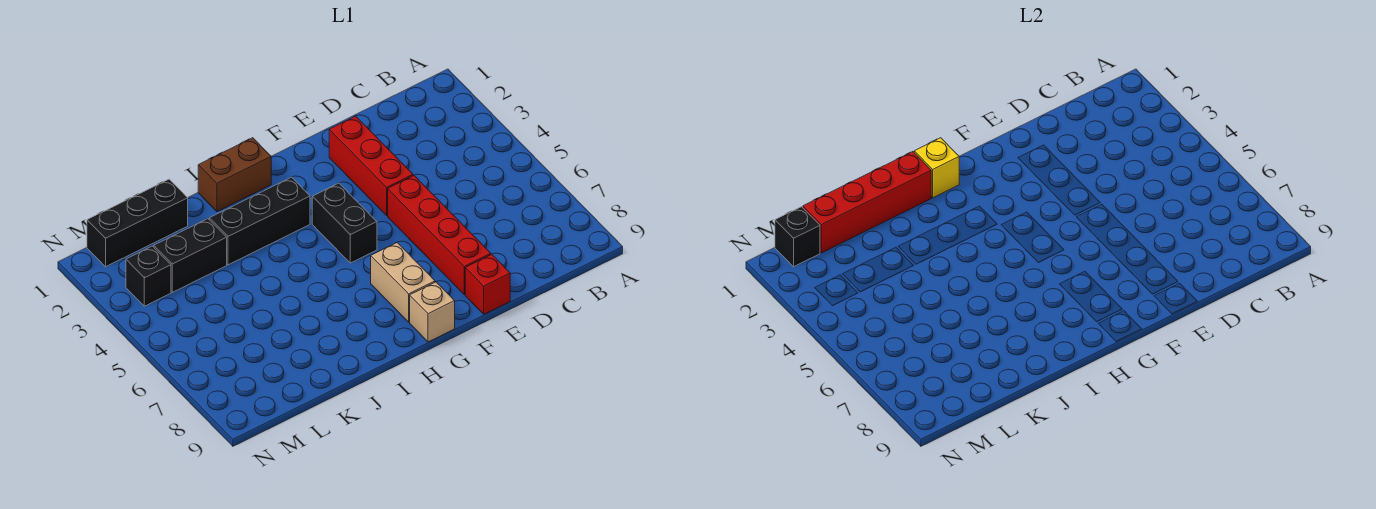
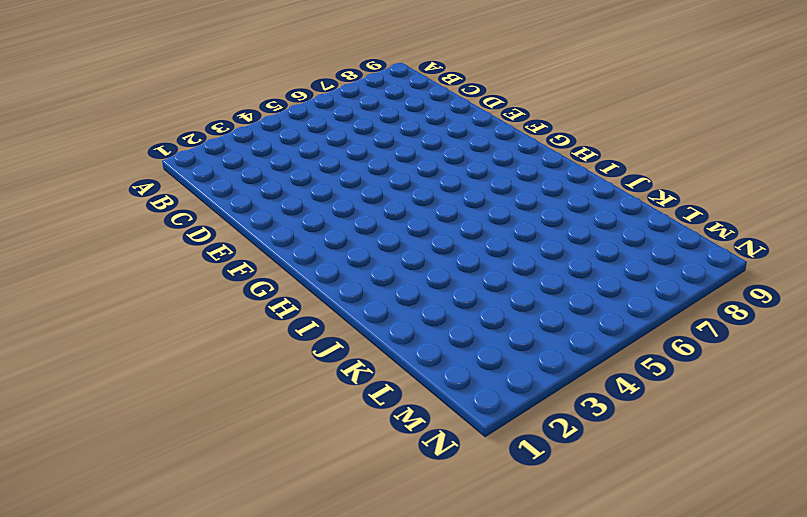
none -> red 1x3 brick [329,116,413,215]
none -> red 1x4 brick [388,175,491,295]
none -> red 1x1 brick [465,254,510,314]

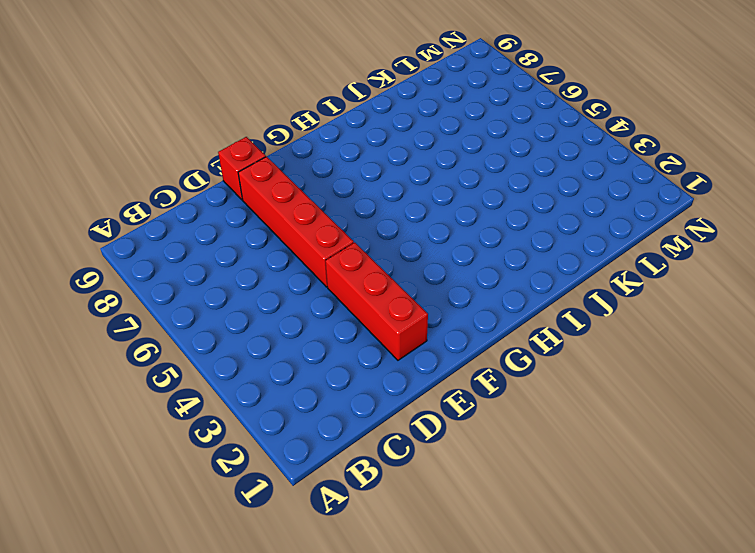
none -> black 1x2 brick [312,183,377,263]
none -> tan 1x2 brick [371,243,435,322]
none -> tan 1x1 brick [410,282,455,342]

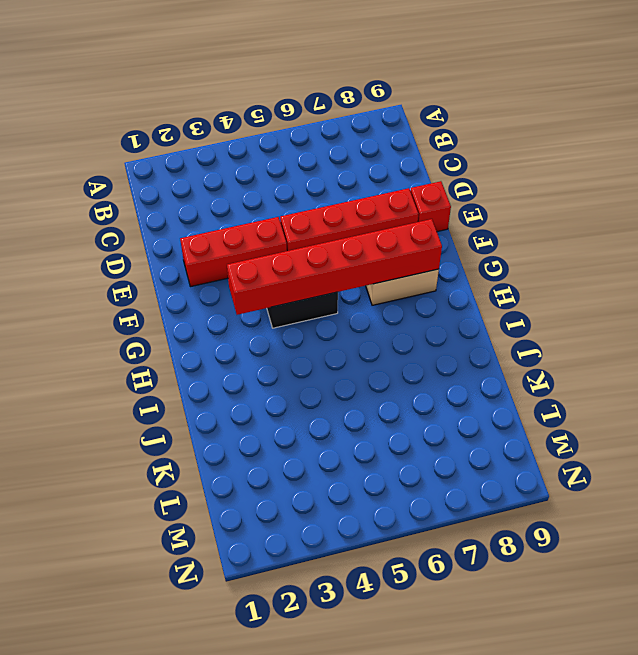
red 1x6 brick [227,219,442,315] -> none
none -> tan 1x1 brick [410,282,455,342]
none -> brown 1x2 brick [198,138,271,212]
none -> black 1x3 brick [209,177,310,265]

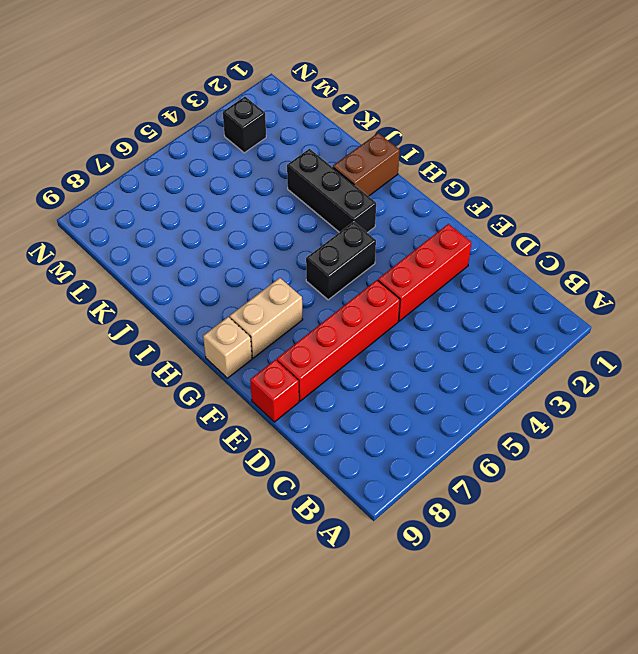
brown 1x2 brick [333,133,400,196] -> brown 1x2 brick turned to [198,138,271,212]
none -> black 1x3 brick [87,179,188,267]
none -> black 1x2 brick [154,219,227,292]
none -> yellow 1x1 brick [914,138,959,198]

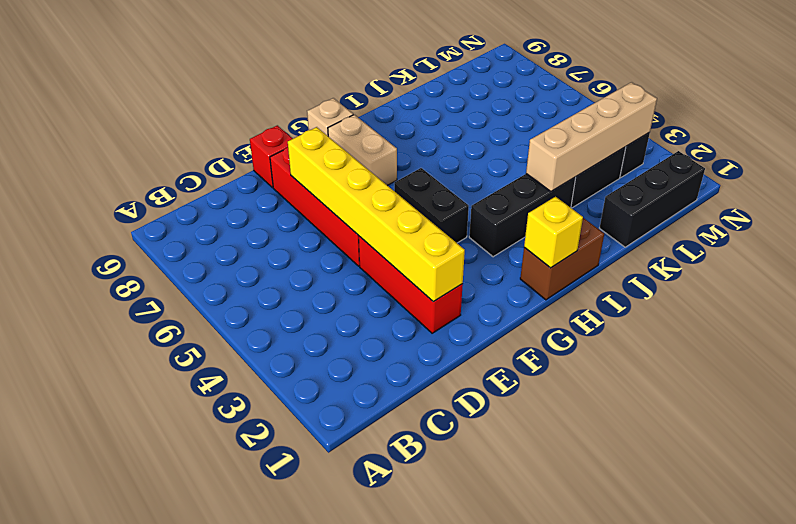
yellow 1x6 brick [288,127,465,302] -> none
tan 1x4 brick [526,82,657,191] -> none
none -> red 1x4 brick [803,152,931,253]
none -> black 1x1 brick [775,207,820,267]

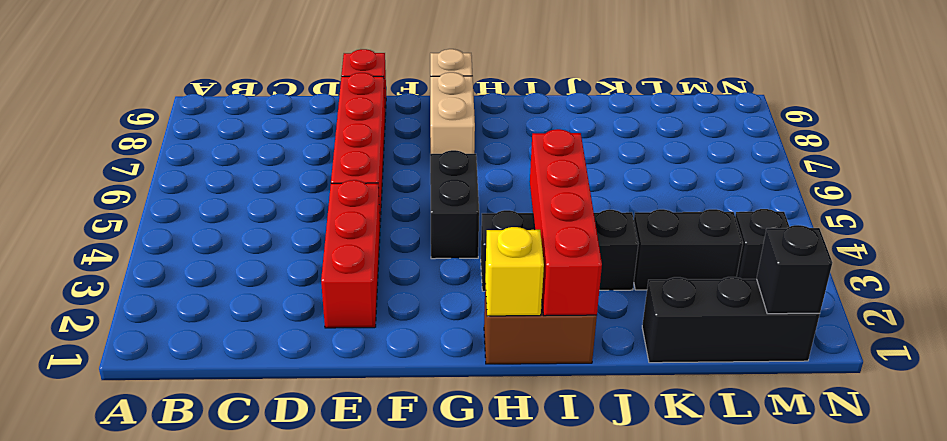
red 1x4 brick [530,129,602,316] -> red 1x4 brick turned to [803,152,931,253]

